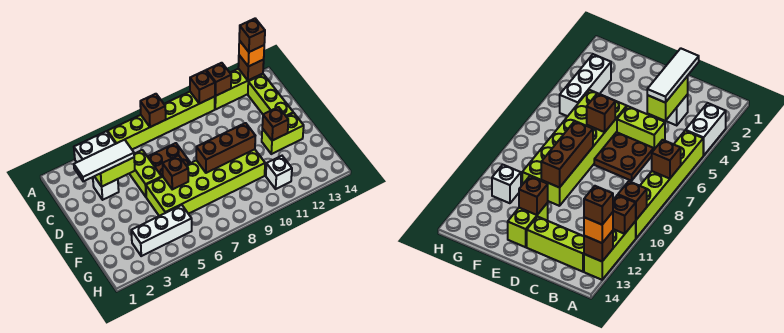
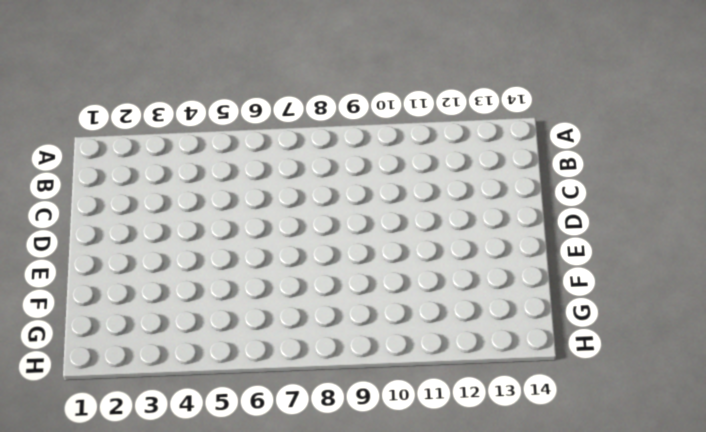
none -> white 1x2 brick [74,131,116,162]
none -> lime 1x6 brick [108,92,215,149]
none -> lime 1x3 brick [215,69,263,109]

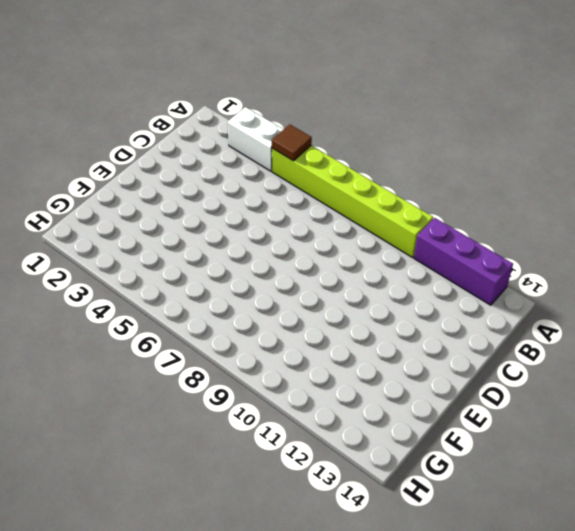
brown 1x1 tile [272,124,312,161] -> none
purple 1x3 brick [414,218,513,305] -> lime 1x3 brick [215,69,263,109]
none -> lime 1x3 brick [248,74,293,116]
none -> white 1x1 brick [93,177,119,200]
none -> lime 1x2 brick [129,150,161,197]

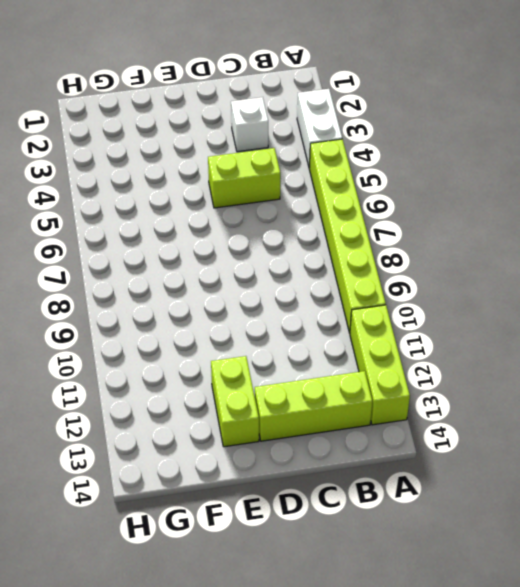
none -> brown 2x2 plate [148,143,190,177]
none -> lime 2x6 brick [146,149,265,216]
none -> white 1x3 brick [131,205,192,256]

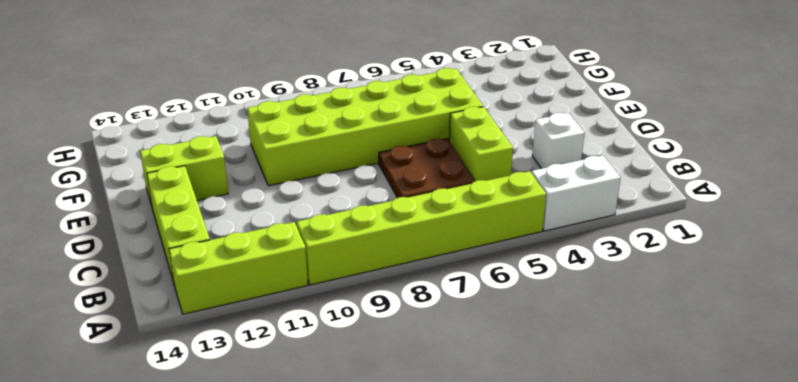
none -> white 1x3 brick [131,205,192,256]
none -> white 1x1 brick [266,156,292,189]
none -> brown 1x1 brick [140,94,166,127]

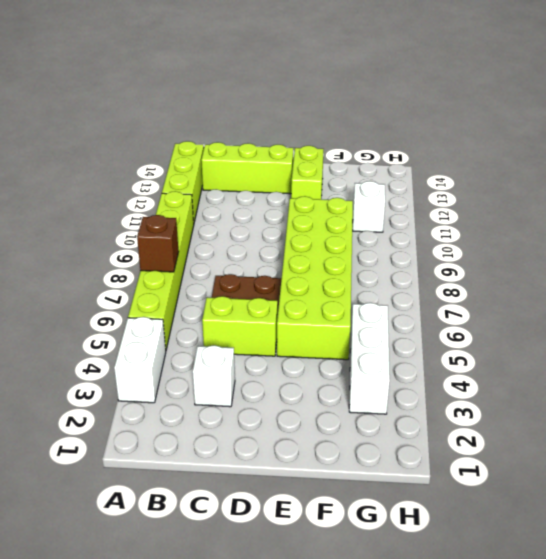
none -> brown 1x1 brick [190,70,215,104]
none -> brown 1x1 brick [206,63,231,96]
none -> brown 1x1 brick [238,55,264,80]

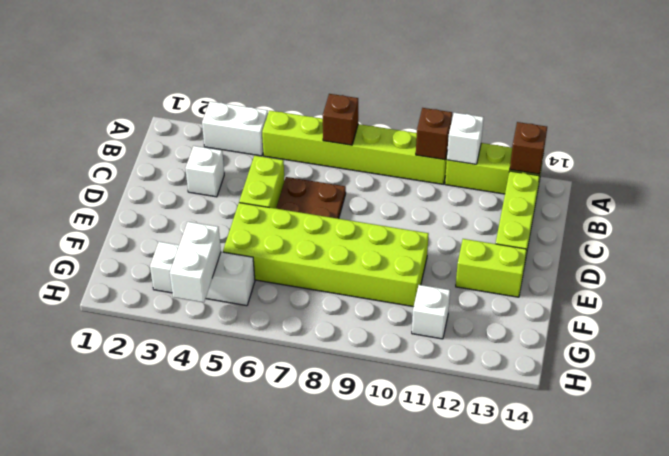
white 1x1 brick [447,113,484,164] -> brown 1x1 brick [206,63,231,96]
white 1x2 brick [170,222,221,302] -> none
none -> lime 1x2 brick [94,157,135,186]
none -> brown 1x1 brick [163,155,188,189]
none -> brown 1x3 brick [196,123,255,173]

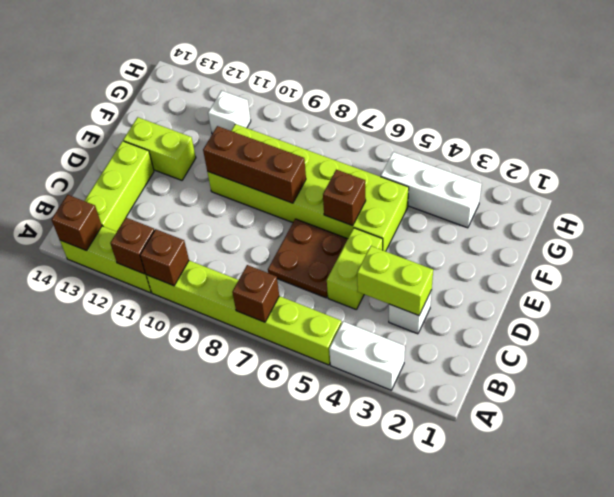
none -> brown 1x1 brick [262,107,288,141]
none -> orange 1x1 brick [239,41,264,67]
none -> white 1x3 tile [74,140,134,181]

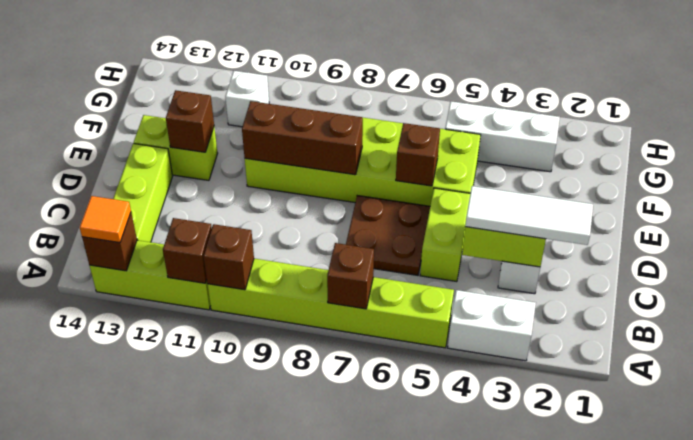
orange 1x1 tile [80,196,131,243] -> orange 1x1 brick [239,41,264,67]
none -> brown 1x1 brick [239,19,265,52]

